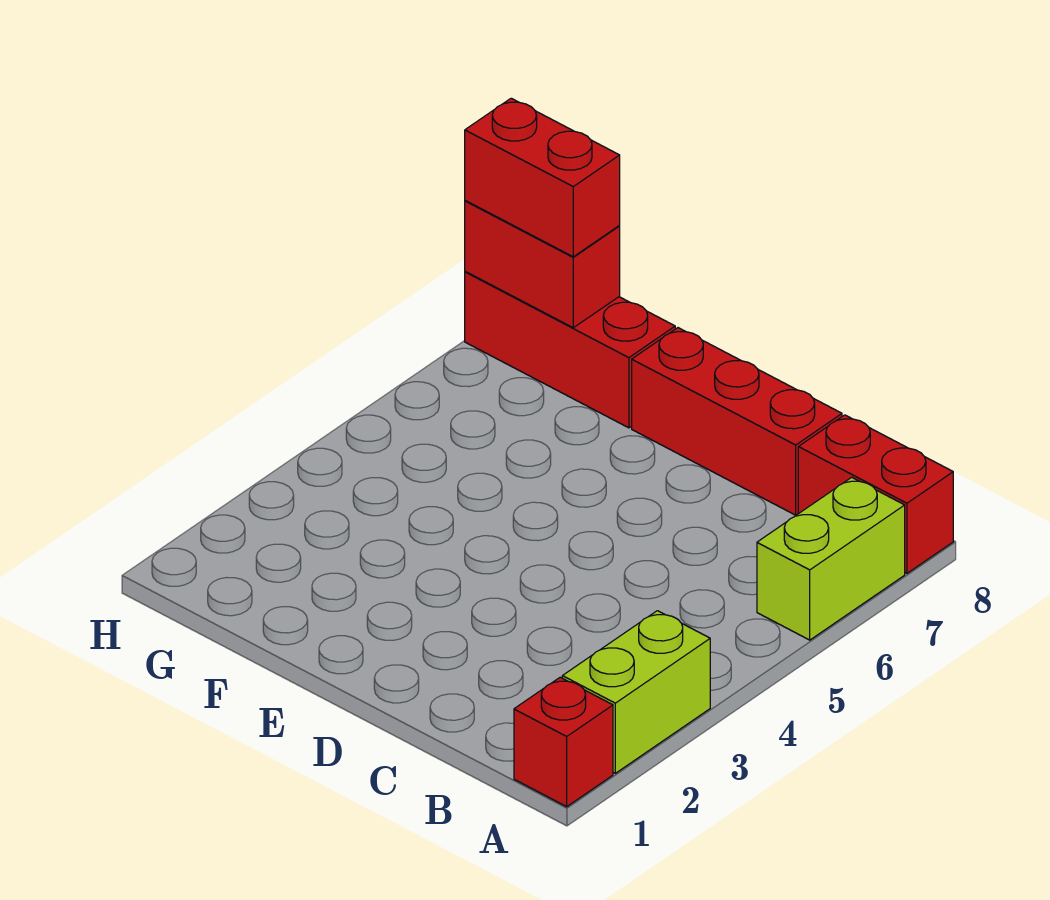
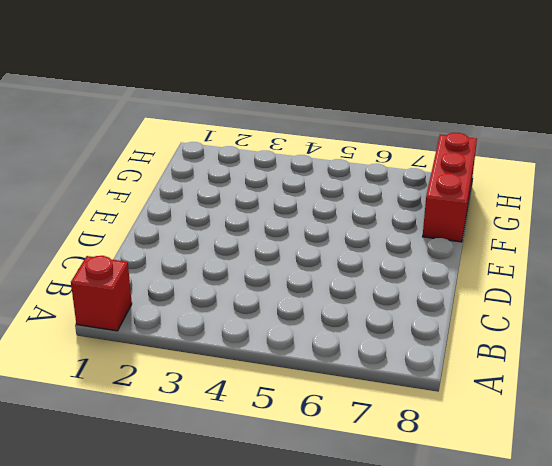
none -> lime 1x2 brick [562,611,710,773]
none -> lime 1x2 brick [757,477,905,640]

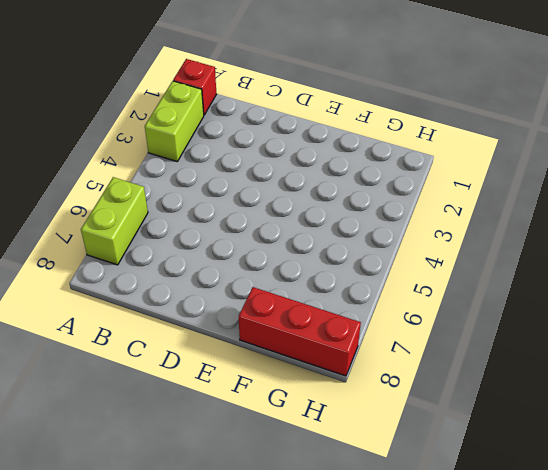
none -> red 1x2 brick [798,415,953,573]
none -> red 1x3 brick [632,328,842,515]

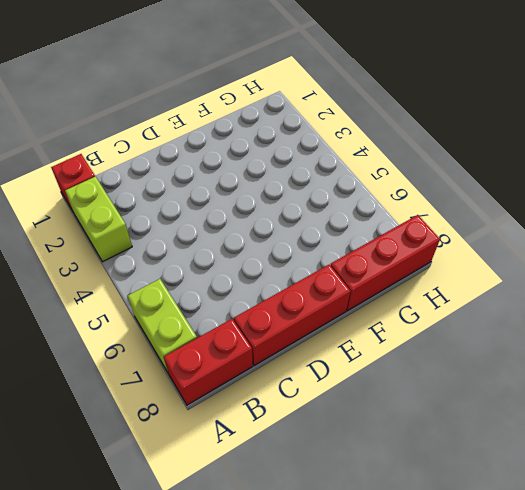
none -> red 1x2 brick [465,201,620,328]
none -> red 1x2 brick [465,98,620,257]

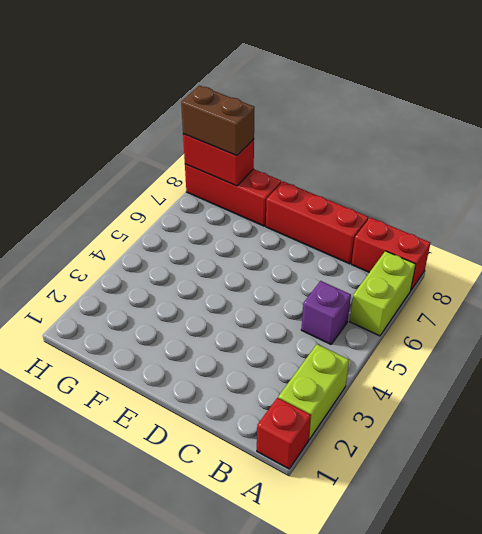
purple 1x1 brick [301,281,351,344] -> none
brown 1x2 brick [181,86,254,156] -> red 1x2 brick [465,98,620,257]

